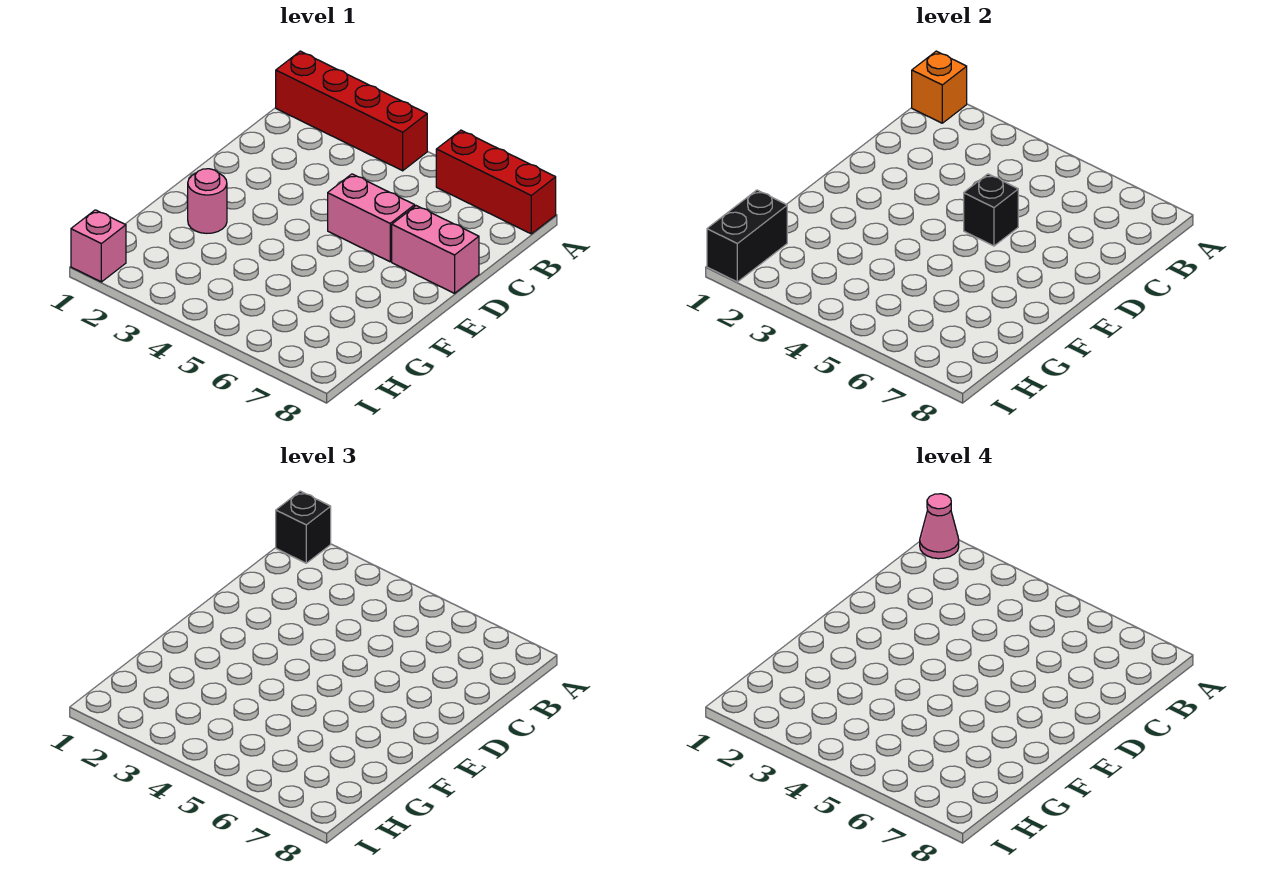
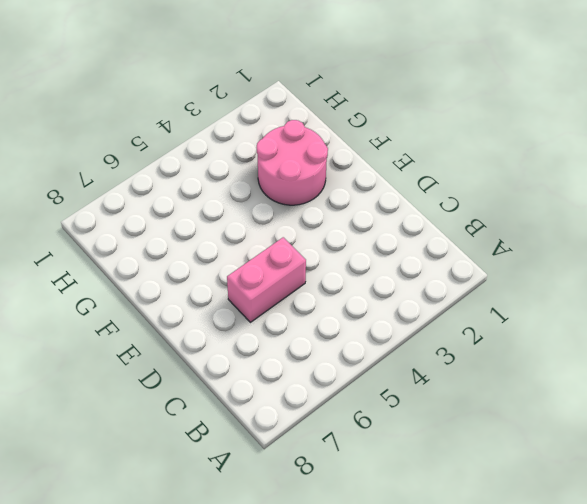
pink 2x2 round brick [257,120,328,205] -> pink 1x1 round brick [188,169,227,233]
none -> red 1x4 brick [276,51,427,171]
none -> red 1x3 brick [436,130,556,234]

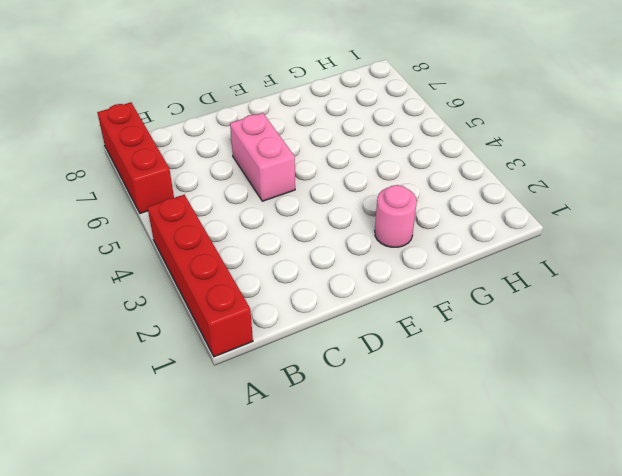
none -> pink 1x2 brick [392,206,479,293]
none -> pink 1x1 brick [71,210,126,282]

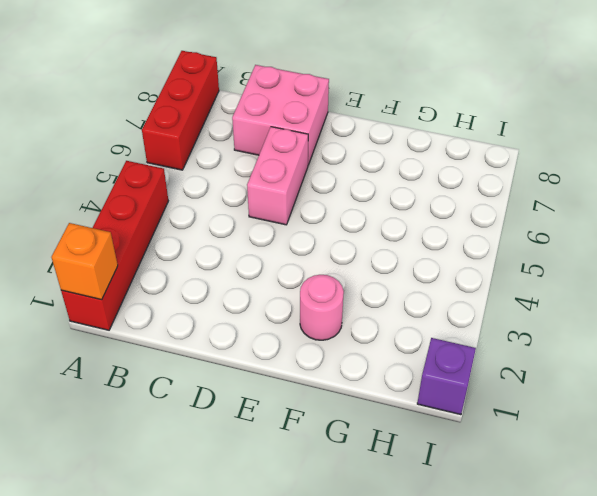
pink 2x2 brick [232,65,329,165] -> pink 1x2 brick [392,206,479,293]
purple 1x1 brick [417,338,476,415] -> pink 1x1 brick [71,210,126,282]
none -> black 1x1 brick [964,174,1018,246]
none -> black 1x2 brick [707,190,787,282]

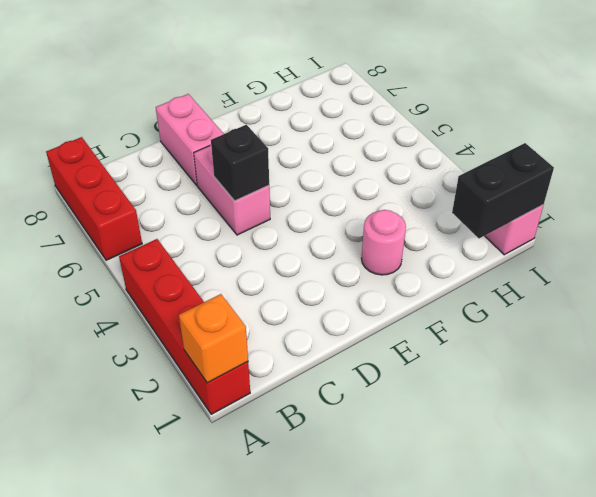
none -> black 1x1 brick [276,491,331,563]
none -> pink 1x1 cone [920,494,959,559]

